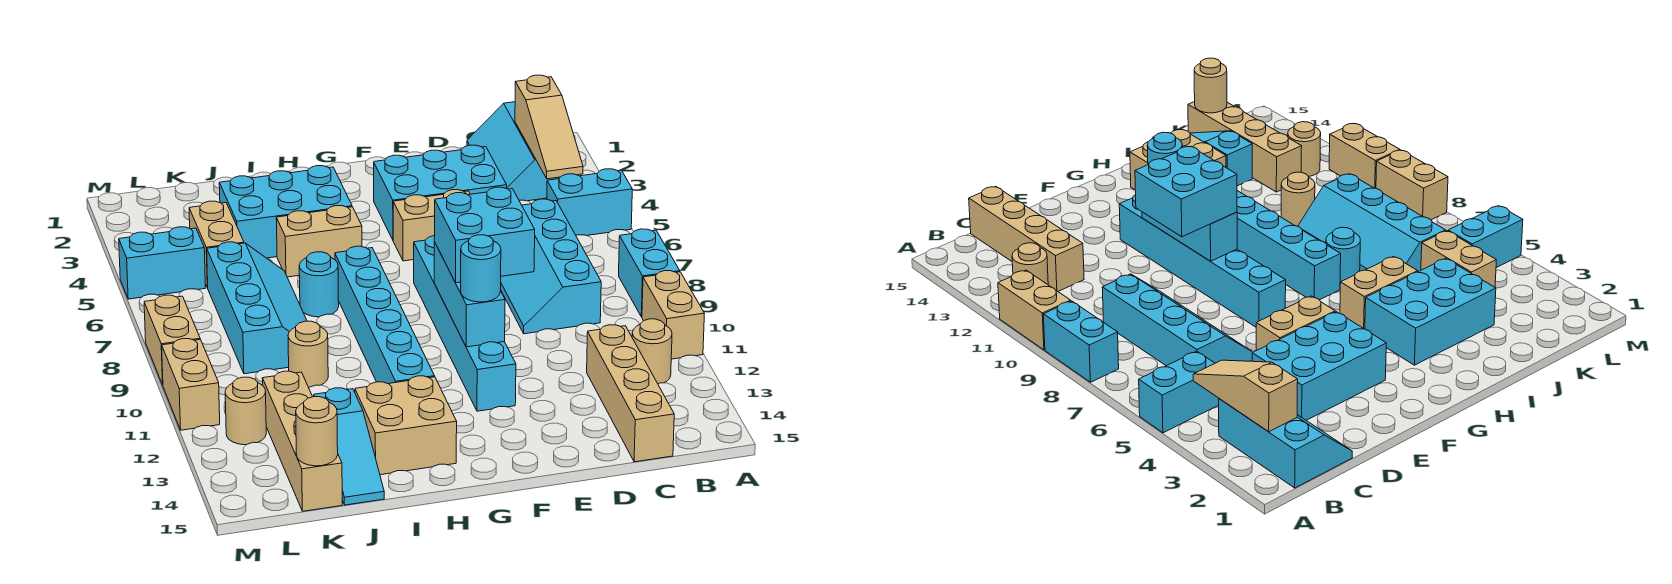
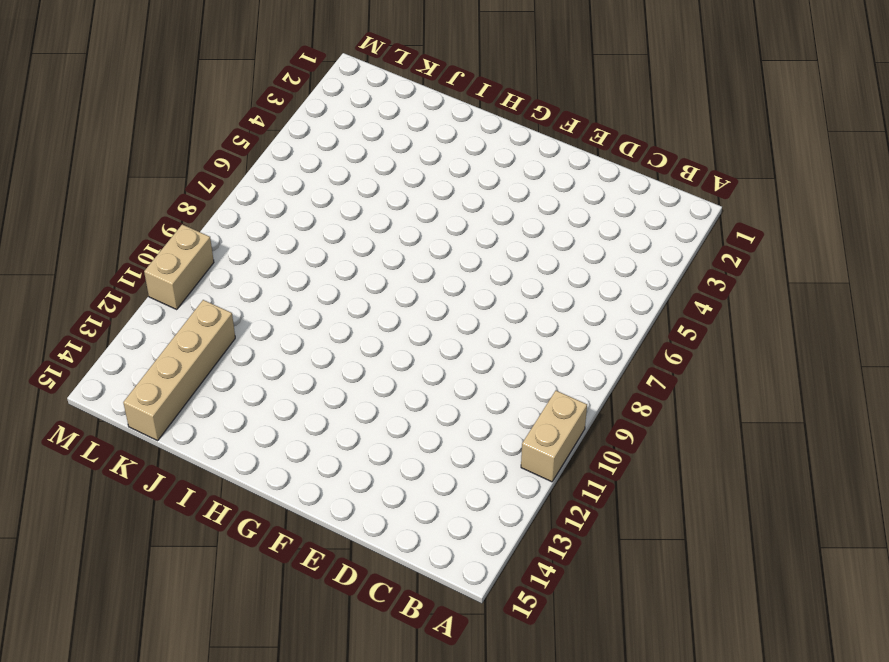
none -> cyan 1x2 brick [547,169,632,236]
none -> cyan 1x2 brick [619,229,680,317]
none -> cyan 2x3 slope [467,102,560,201]

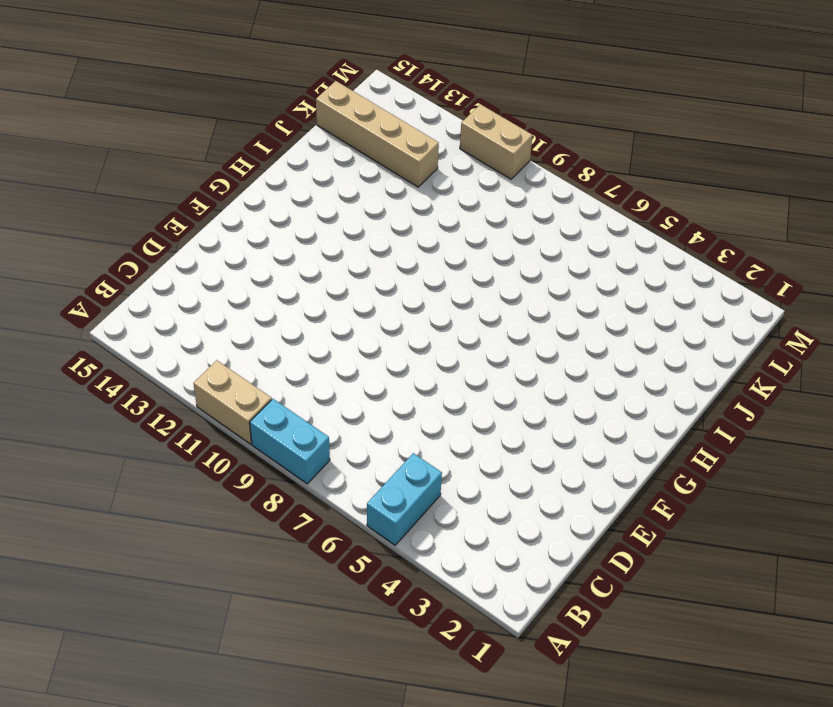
none -> cyan 2x3 slope [467,102,560,201]
none -> tan 1x1 round brick [632,319,672,384]
none -> cyan 2x4 slope [501,199,601,334]

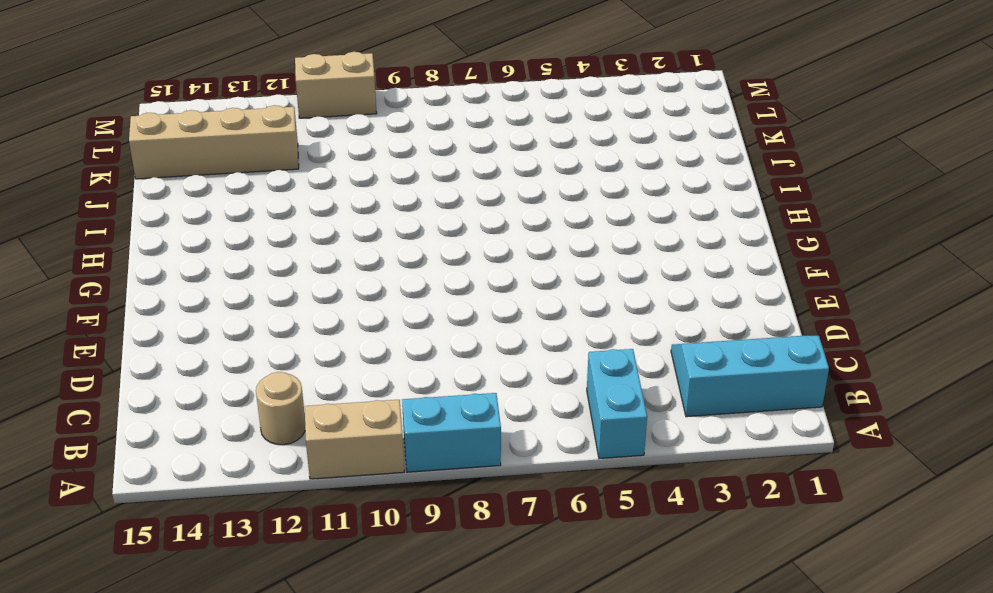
none -> cyan 2x4 slope [501,199,601,334]
none -> tan 1x4 brick [587,325,674,462]
none -> cyan 2x3 brick [374,145,507,240]

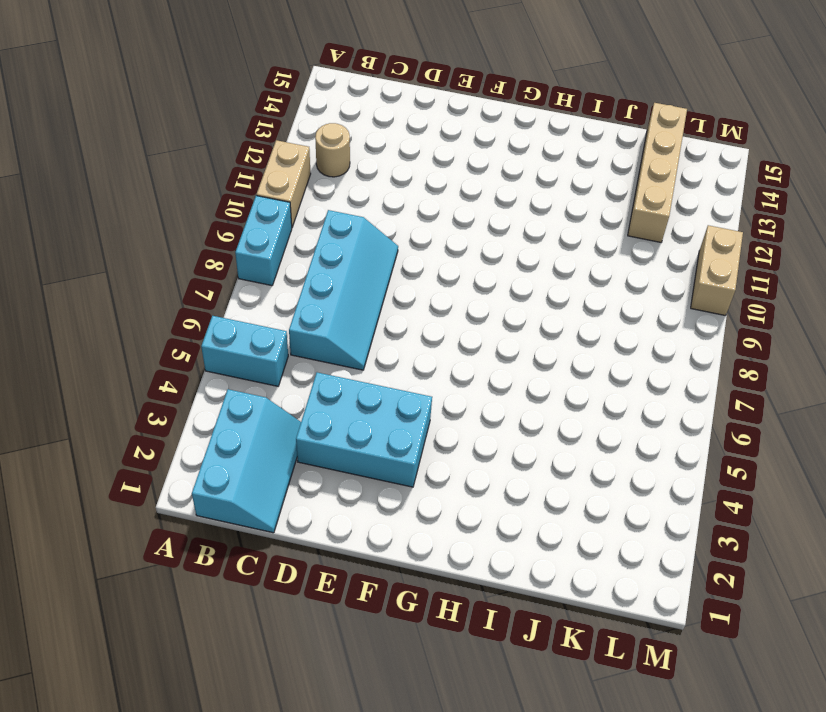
none -> tan 1x4 brick [587,325,674,462]
none -> tan 1x2 brick [393,190,470,261]
none -> cyan 1x6 brick [414,236,516,411]

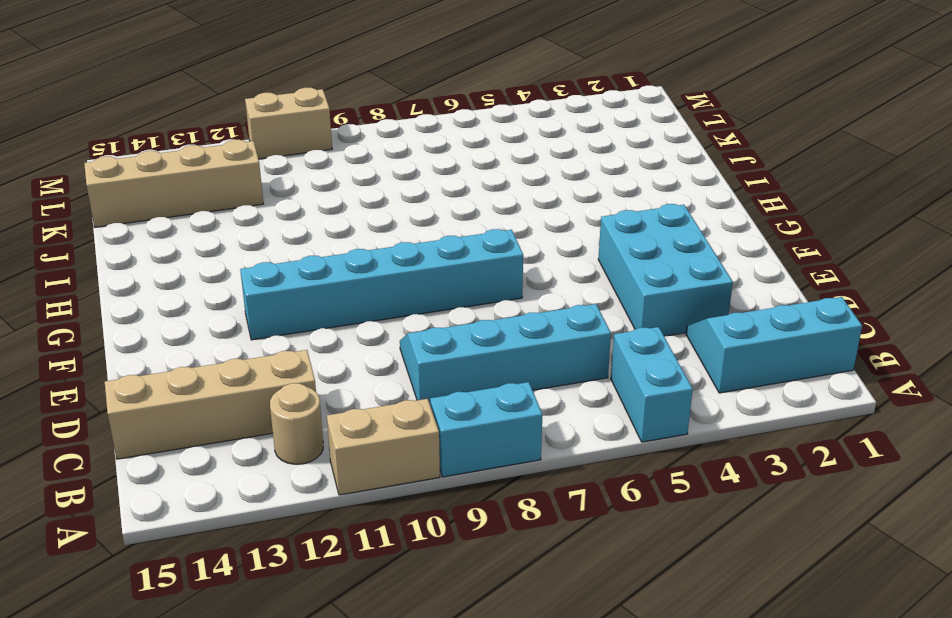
none -> tan 1x2 brick [393,190,470,261]
none -> cyan 2x3 brick [219,166,352,258]
none -> tan 1x2 brick [276,206,362,277]

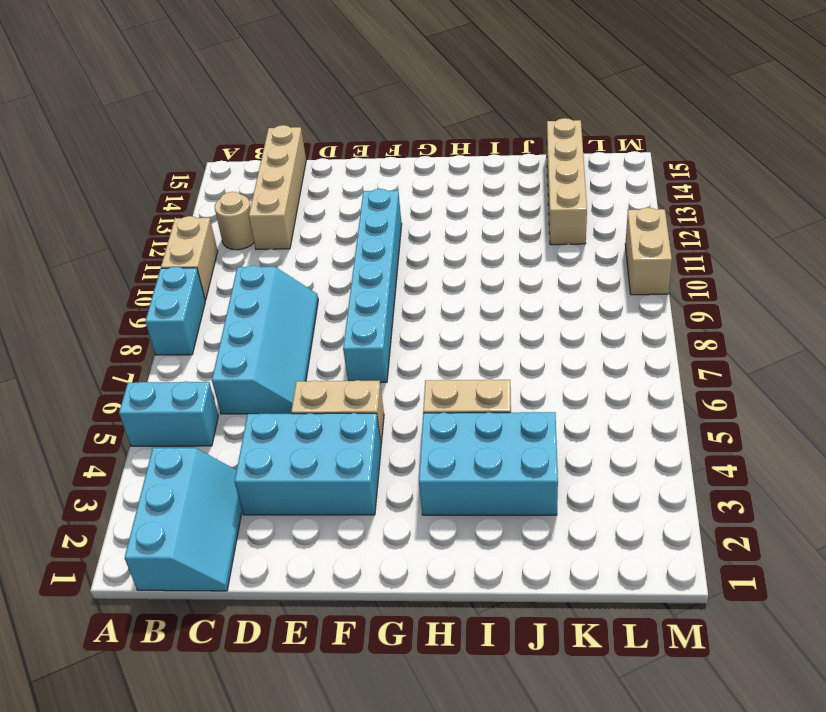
none -> cyan 1x6 brick [335,246,435,384]
none -> tan 2x2 brick [355,376,457,475]
none -> cyan 1x1 round brick [299,252,339,317]

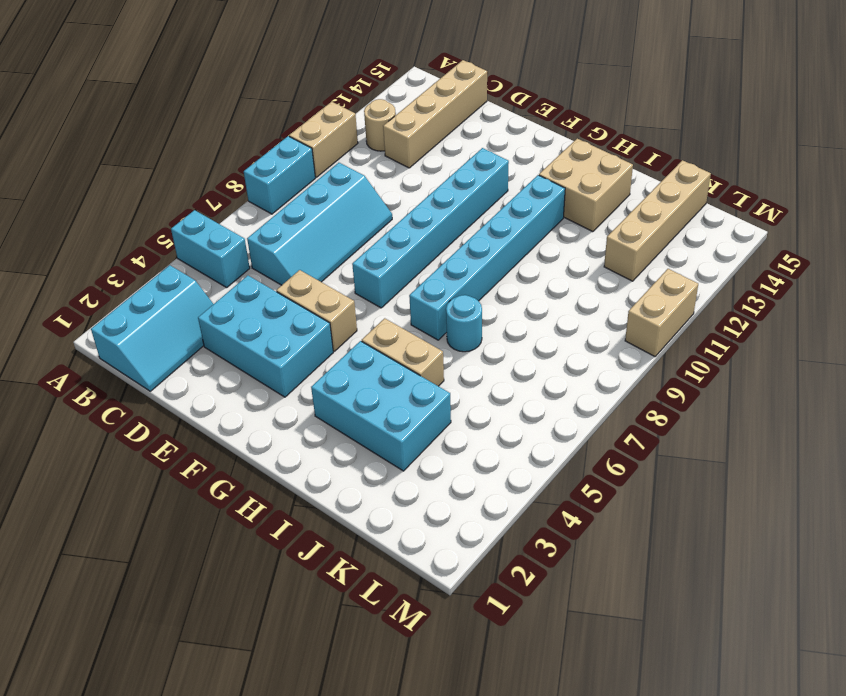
none -> cyan 2x4 slope [207,242,307,374]
none -> tan 1x1 round brick [288,321,328,388]
none -> cyan 1x3 slope [314,388,384,505]

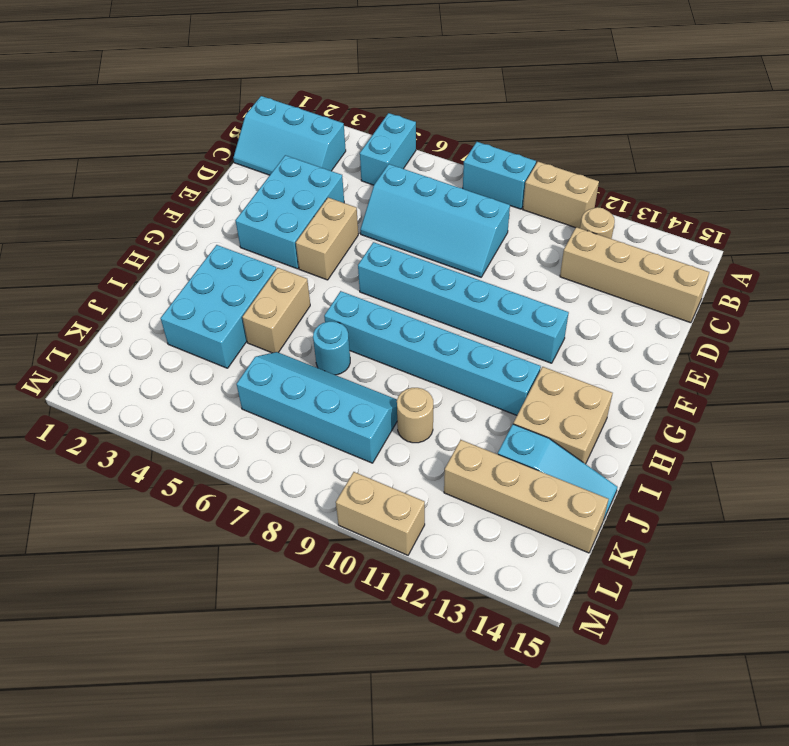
none -> tan 1x2 brick [189,201,244,288]
none -> cyan 1x2 brick [119,227,205,299]
none -> tan 1x1 round brick [225,377,266,445]

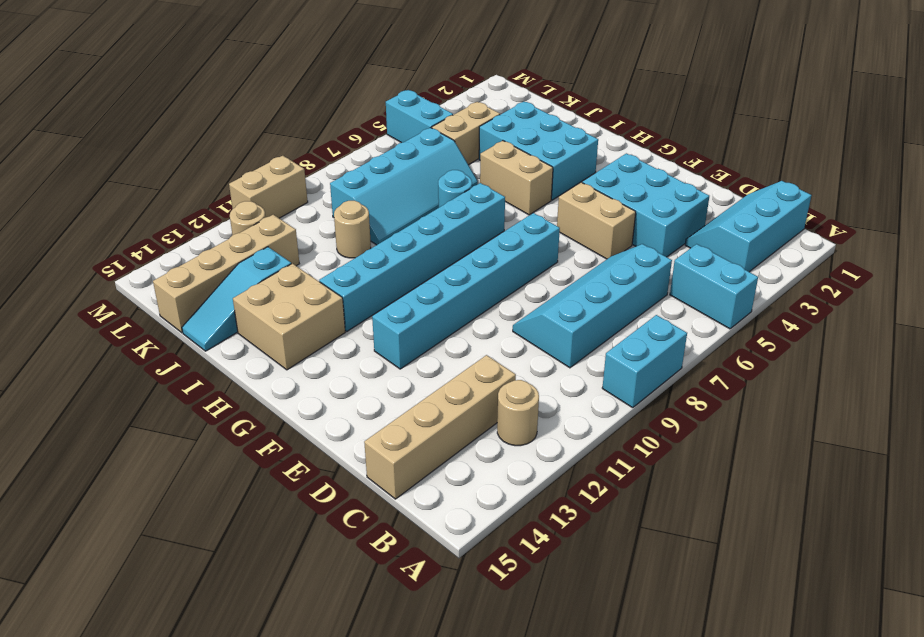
none -> tan 1x2 brick [642,271,704,359]
none -> tan 1x2 brick [144,295,200,385]
none -> tan 1x3 slope [515,75,583,179]

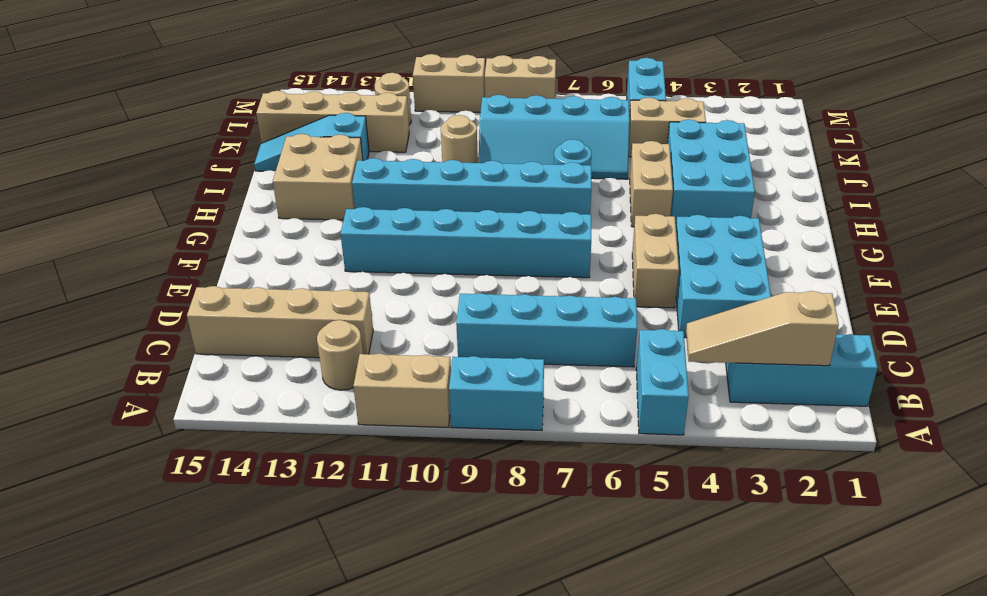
none -> cyan 1x3 brick [434,242,505,347]
none -> tan 1x1 round brick [296,397,338,466]
none -> cyan 2x2 brick [434,187,535,283]

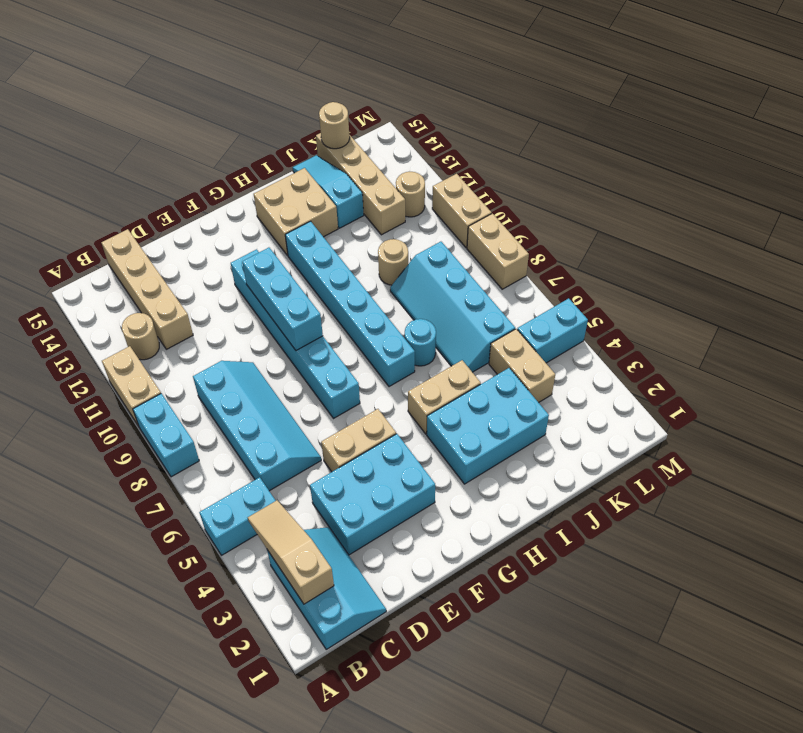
none -> cyan 2x2 brick [434,187,535,283]
none -> cyan 1x1 round brick [461,235,501,302]

